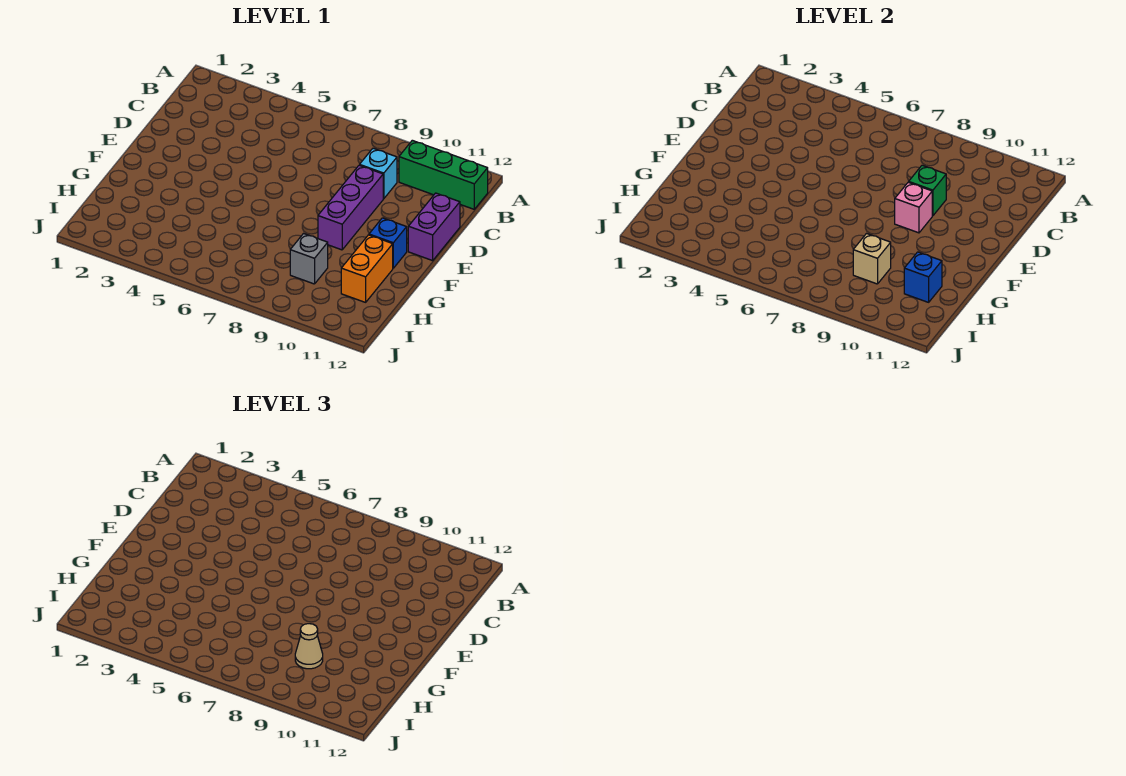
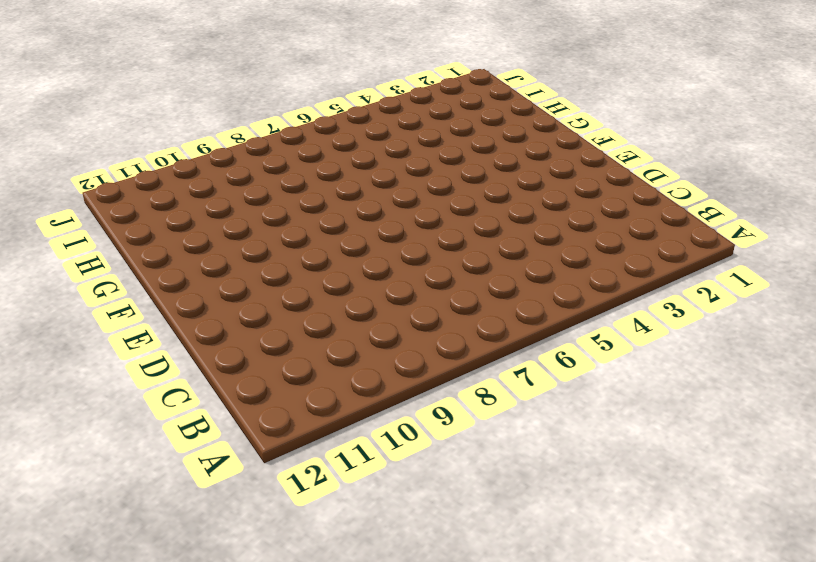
none -> green 1x3 brick [399,140,488,209]
none -> cyan 1x1 brick [360,148,397,199]
none -> purple 1x3 brick [318,165,383,250]

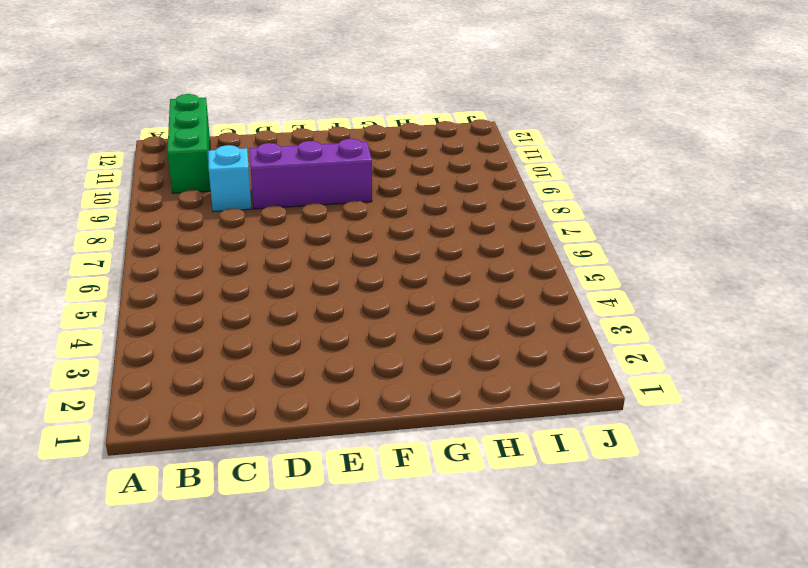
none -> purple 1x2 brick [408,193,460,261]
none -> blue 1x1 brick [369,218,407,268]
none -> orange 1x2 brick [341,235,393,302]

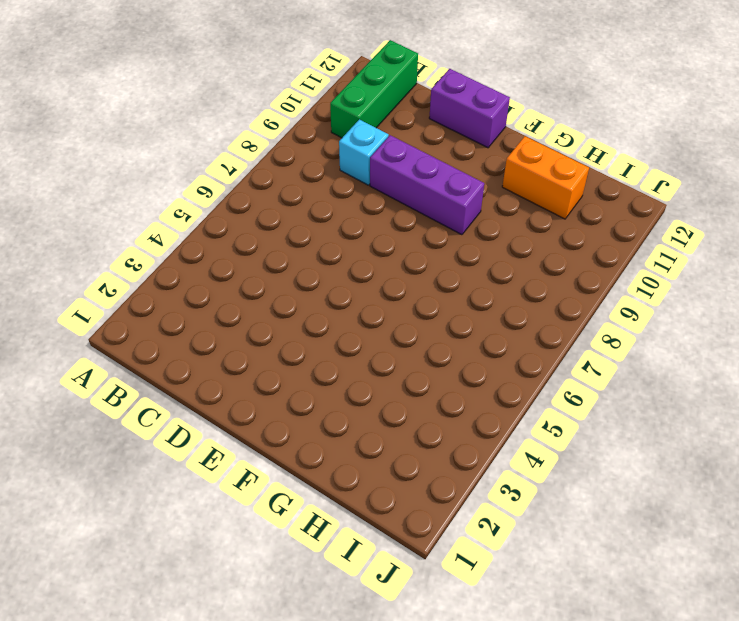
none -> blue 1x1 brick [369,218,407,268]
none -> grey 1x1 brick [290,234,328,284]
none -> green 1x1 brick [909,165,946,216]

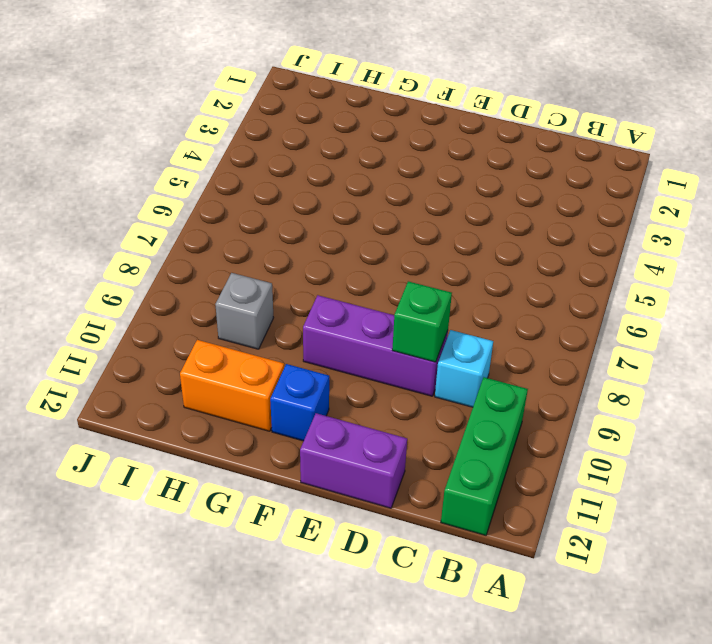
none -> pink 1x1 brick [895,182,932,233]
none -> tan 1x1 brick [853,234,891,284]
none -> blue 1x1 brick [904,252,942,302]

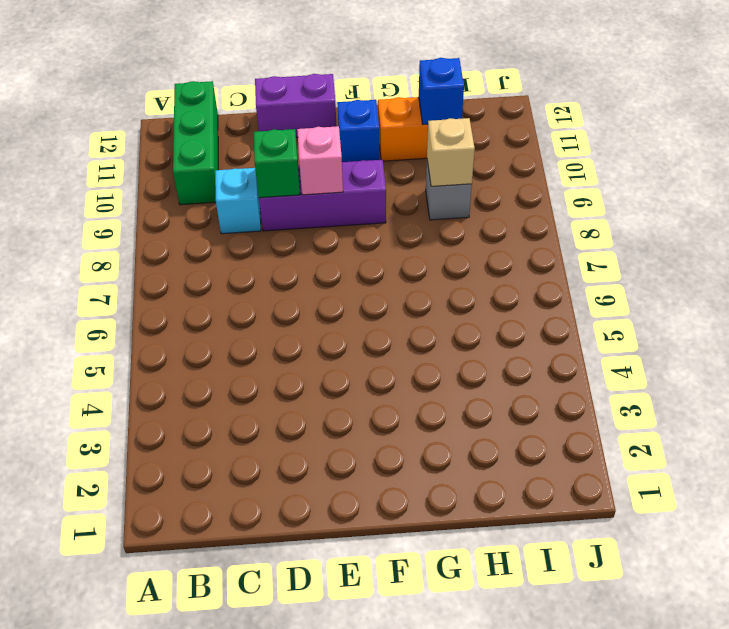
none -> tan 1x1 cone [295,624,323,669]

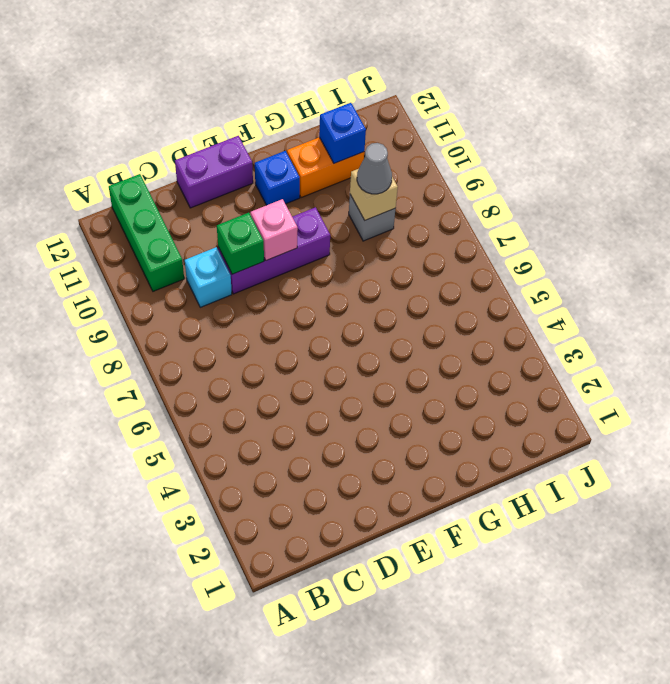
grey 1x1 cone [357,143,392,194] -> tan 1x1 cone [295,624,323,669]

